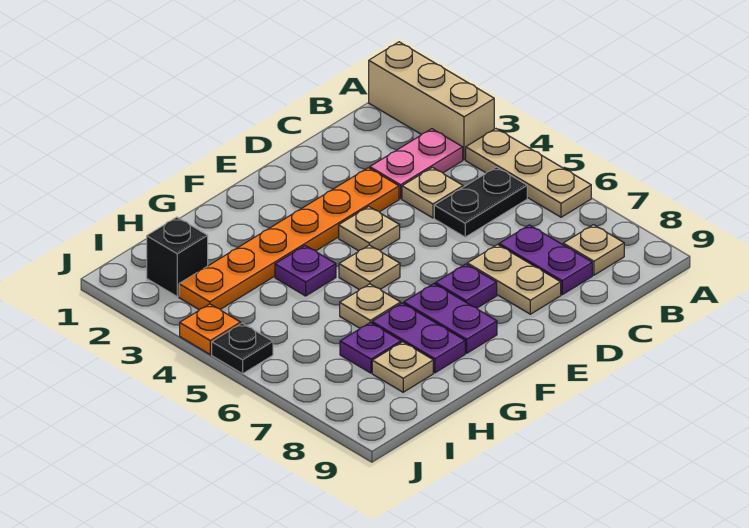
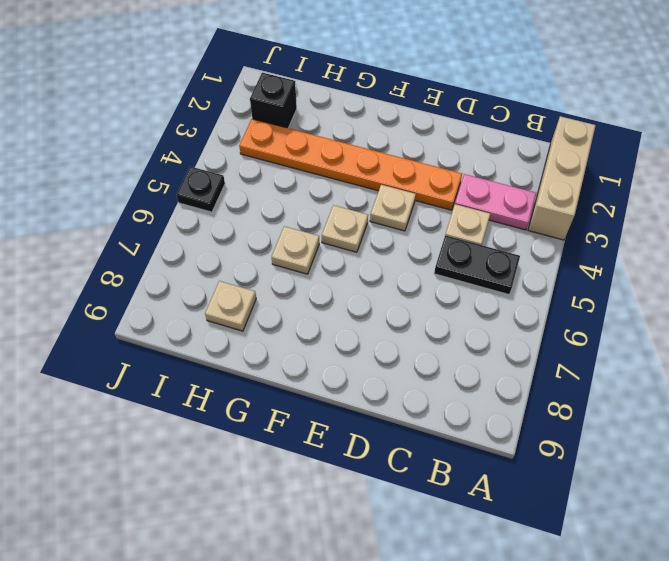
none -> tan 1x3 plate [466,129,591,217]
none -> tan 1x1 plate [563,225,624,275]
none -> purple 1x2 plate [499,225,592,295]

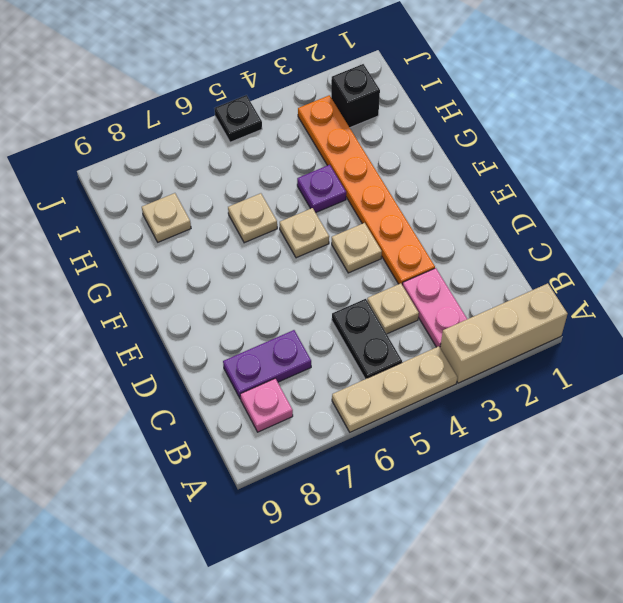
pink 1x1 plate [240,378,293,432] -> tan 1x1 plate [563,225,624,275]
none -> tan 1x2 plate [467,245,561,314]
none -> purple 1x1 plate [435,264,497,308]
none -> purple 1x2 plate [404,284,497,353]

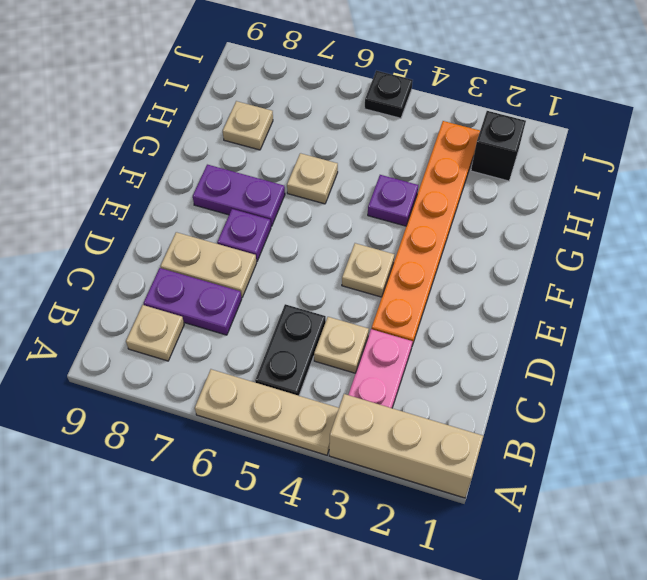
none -> tan 1x1 plate [339,245,400,290]
none -> purple 1x2 plate [372,303,465,373]
none -> purple 1x1 plate [340,323,401,373]

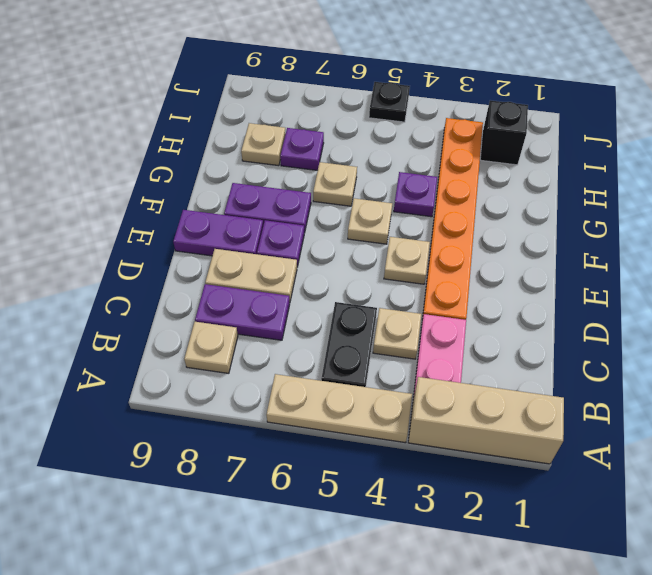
purple 1x2 plate [173,210,263,256] -> purple 1x2 plate moved to [372,303,465,373]
none -> orange 1x1 plate [180,304,241,354]

